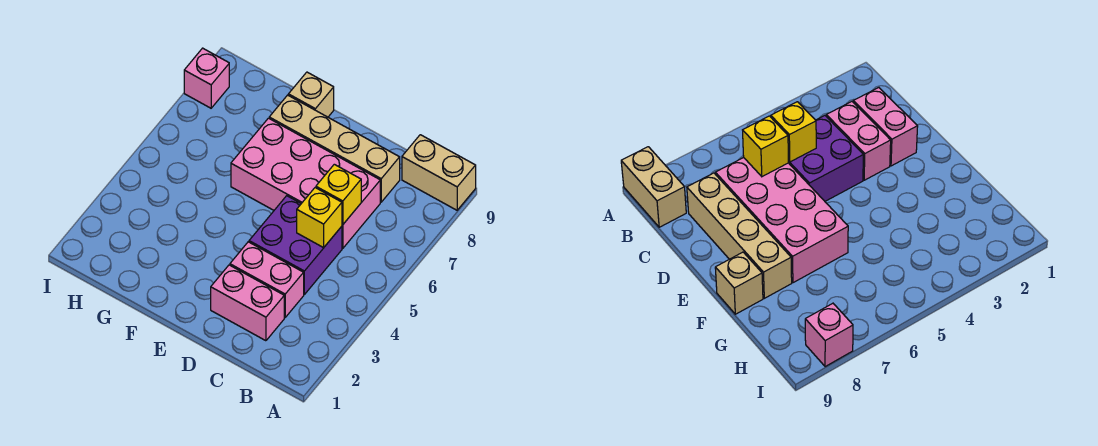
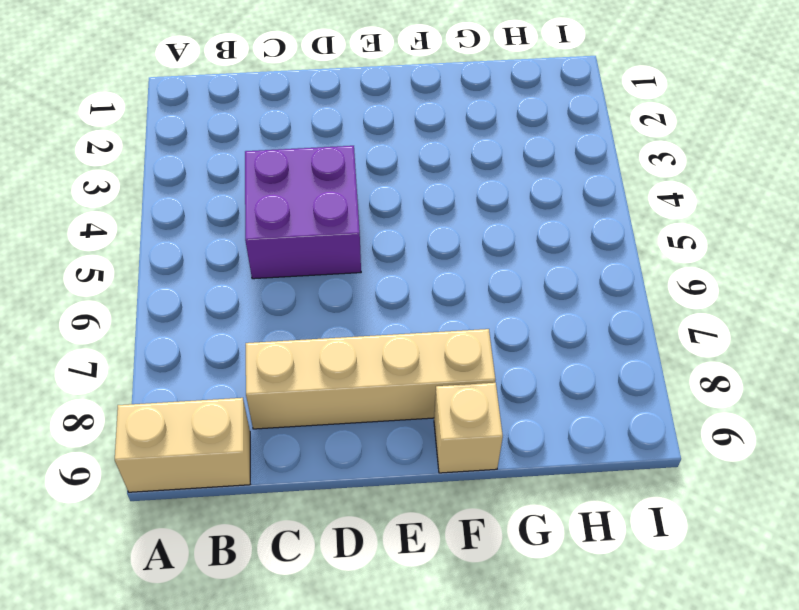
none -> pink 1x2 brick [211,265,284,341]
none -> pink 1x2 brick [230,242,304,317]

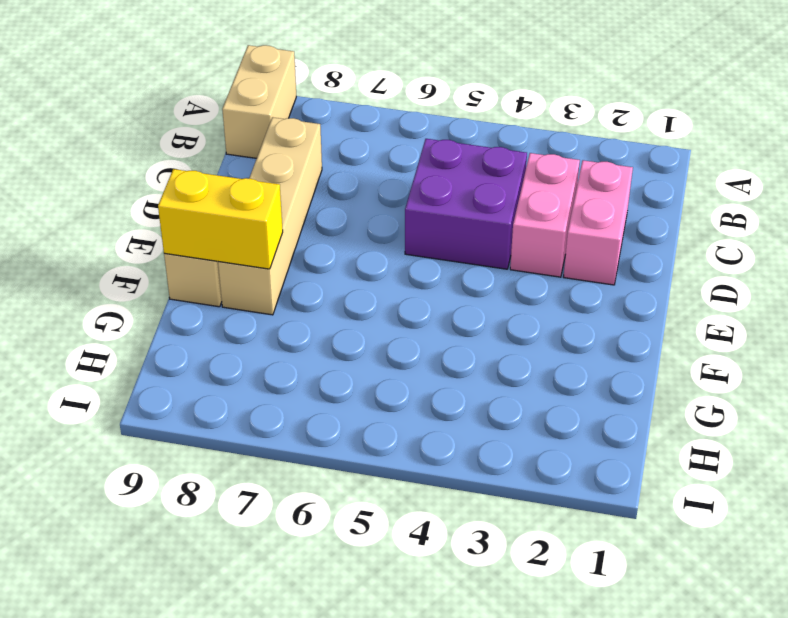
yellow 1x2 brick [158,169,283,269] -> none
none -> pink 2x4 brick [231,118,380,248]
none -> pink 1x1 brick [184,48,229,108]

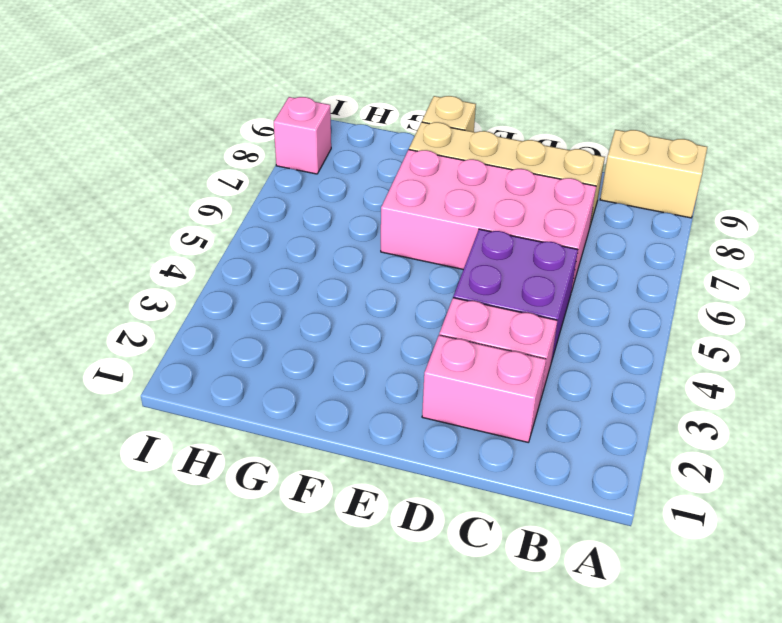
none -> yellow 1x1 brick [297,188,342,248]
none -> yellow 1x1 brick [316,164,361,225]

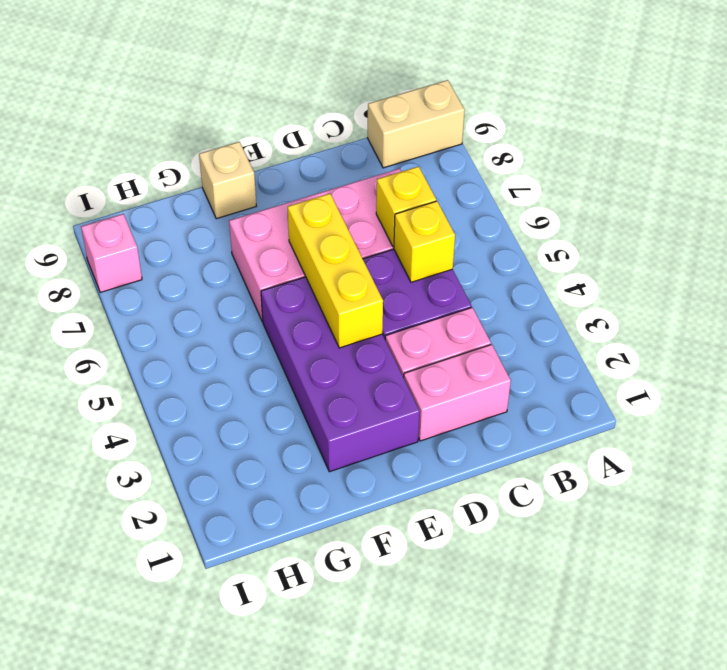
purple 2x4 brick [261,277,420,472] -> none
yellow 1x3 brick [288,194,383,348] -> none
none -> tan 1x4 brick [269,95,400,202]

